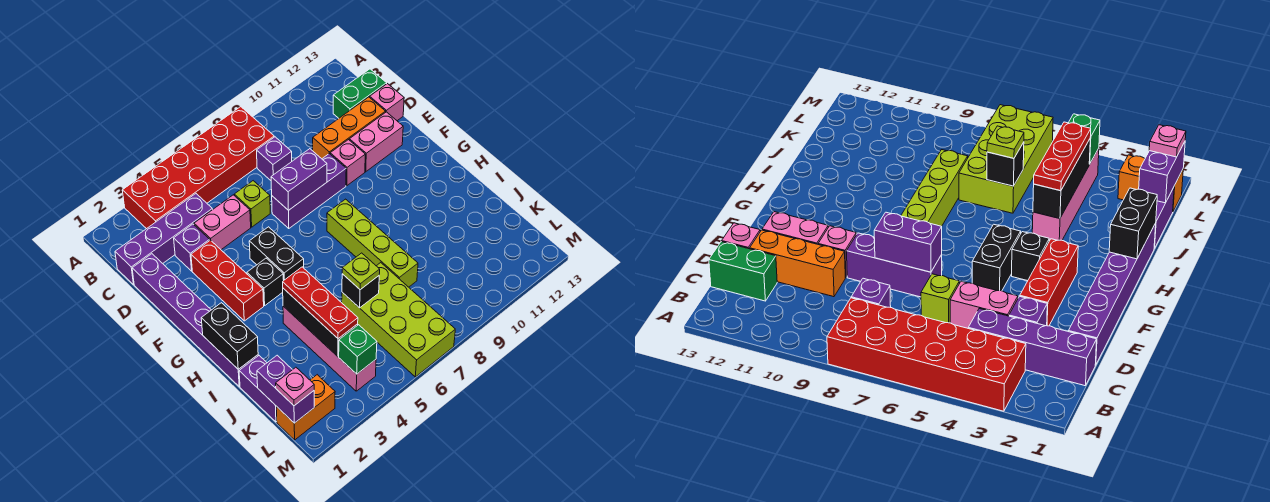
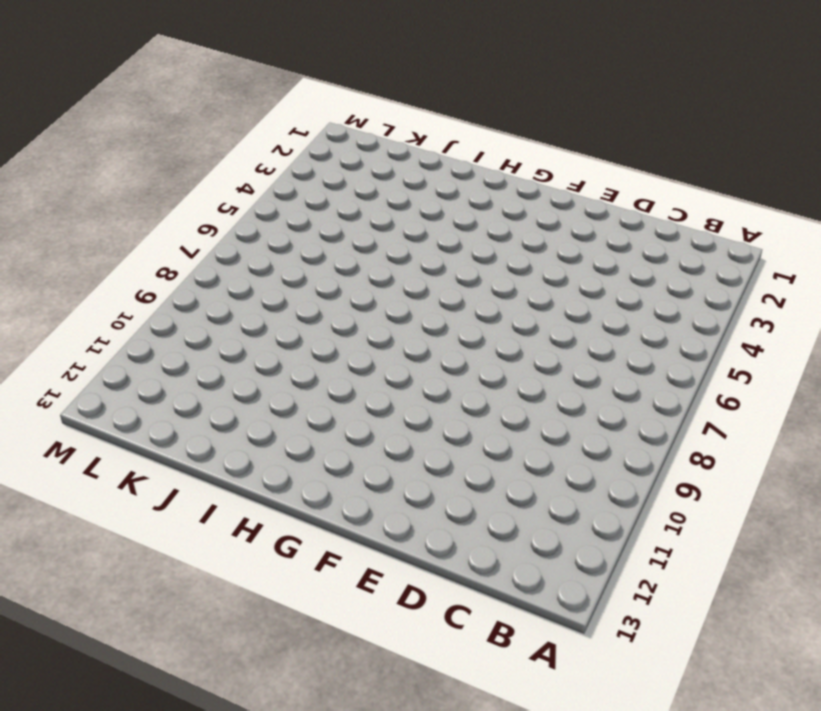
none -> red 2x6 brick [122,107,274,229]
none -> purple 1x4 brick [115,194,213,285]
none -> purple 1x1 brick [257,137,292,180]
none -> green 1x2 brick [333,69,387,118]

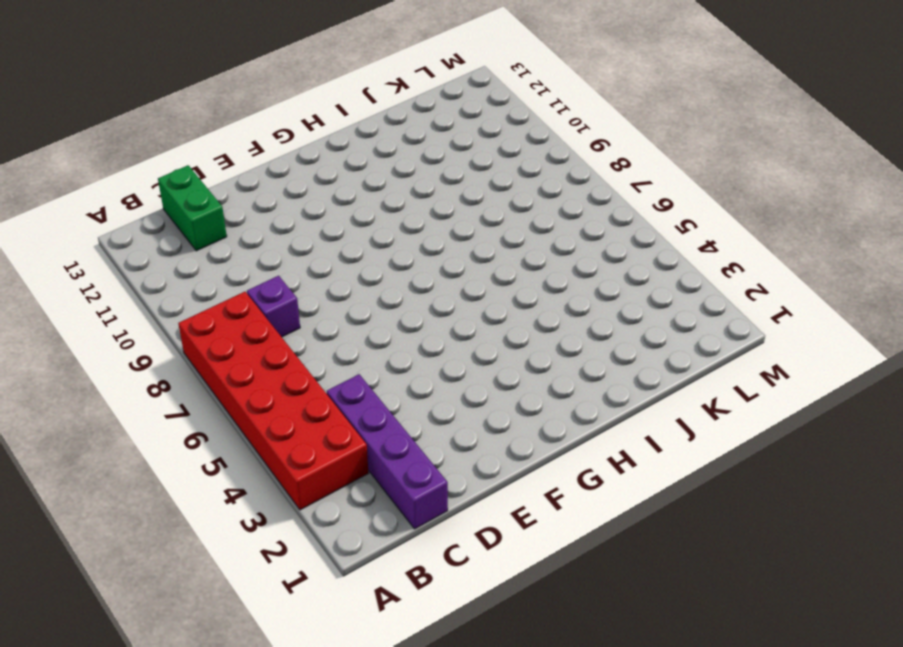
none -> purple 1x6 brick [132,254,258,386]
none -> purple 1x1 brick [174,224,210,271]
none -> pink 1x2 brick [194,195,251,250]
none -> lime 1x1 brick [234,181,270,227]

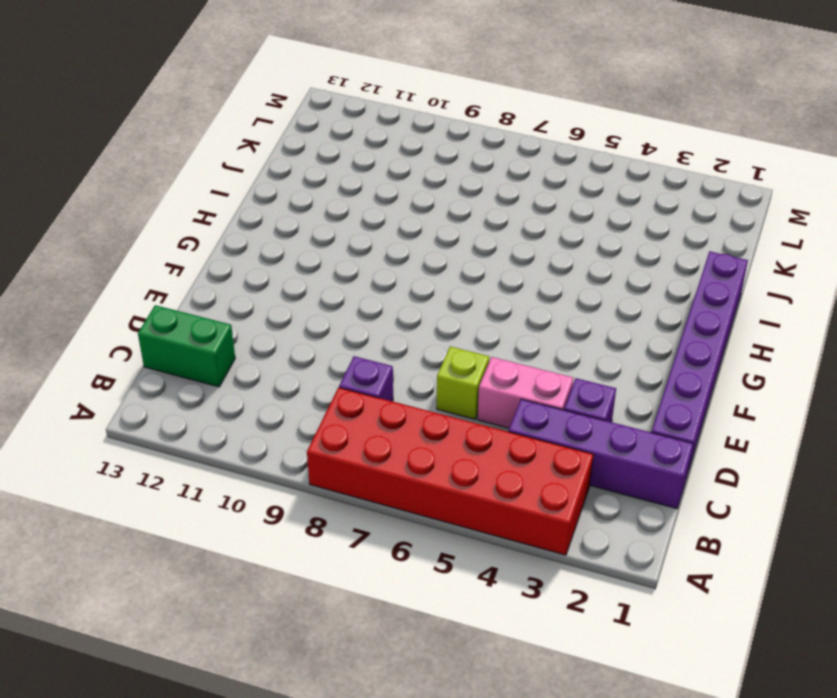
none -> orange 1x3 brick [313,97,386,159]
none -> pink 1x1 brick [370,84,404,121]
none -> red 1x3 brick [191,240,264,321]
none -> purple 1x3 brick [272,154,346,229]

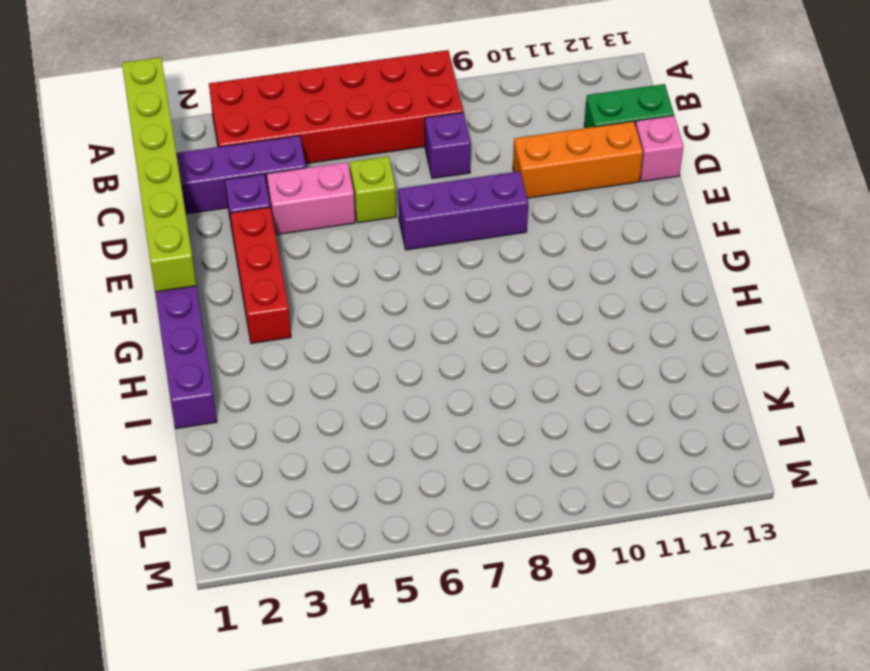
lime 1x6 brick [122,57,196,292] -> none
none -> pink 1x1 brick [330,140,365,186]
none -> pink 1x2 brick [349,112,403,172]
none -> black 1x2 brick [249,227,304,280]
none -> black 1x1 brick [247,258,284,305]

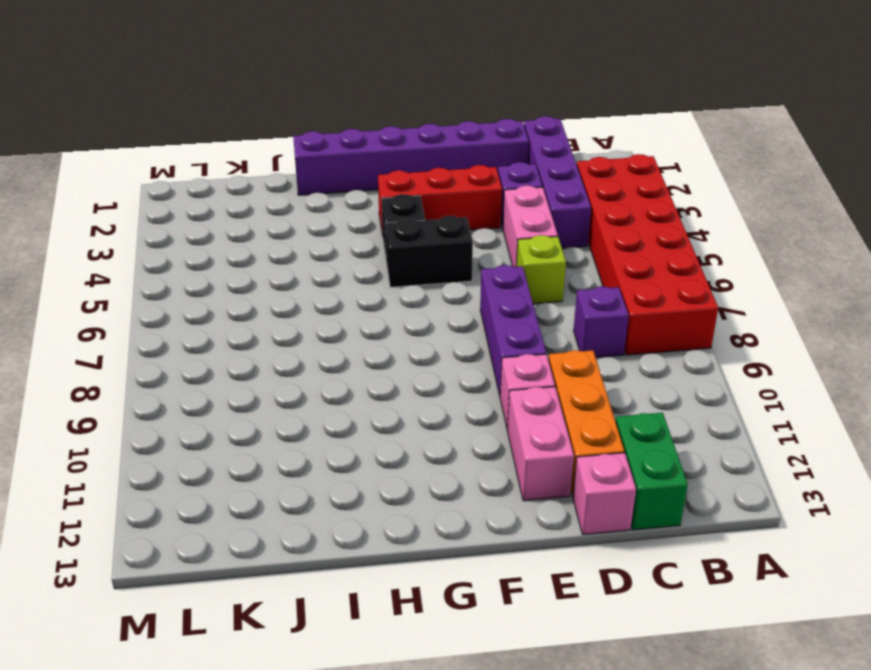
none -> lime 1x4 brick [327,199,418,287]
none -> pink 1x4 brick [283,306,376,391]
none -> purple 1x2 brick [239,356,277,422]
none -> lime 2x4 brick [342,263,455,377]

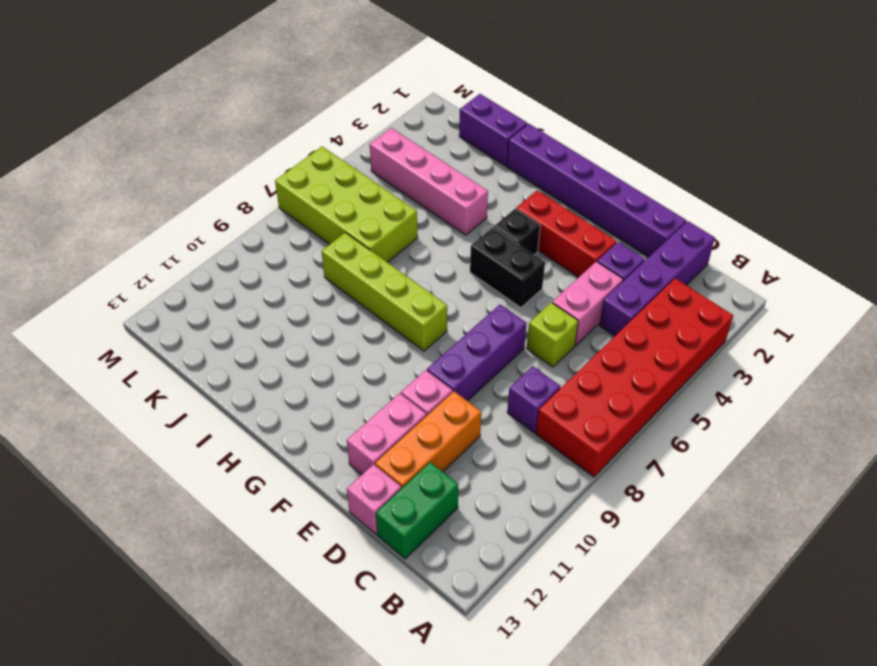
none -> orange 1x2 brick [276,375,335,440]
none -> purple 1x2 brick [271,149,327,210]
none -> black 1x2 brick [201,303,258,369]
none -> black 1x3 brick [283,288,358,356]

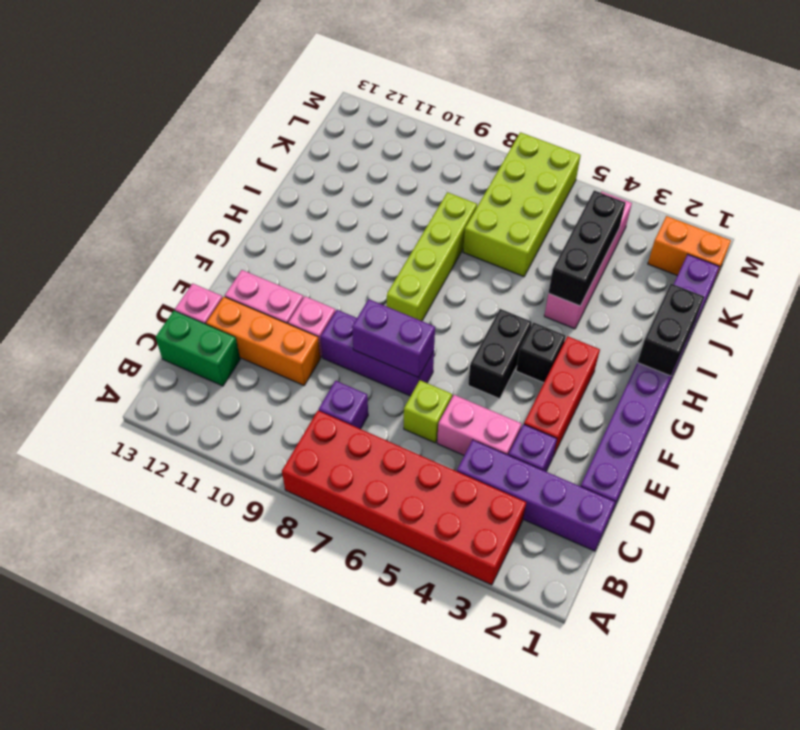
none -> black 1x1 brick [342,274,379,308]
none -> purple 1x2 brick [257,355,314,423]
none -> green 1x1 brick [339,325,377,374]
none -> red 1x3 plate [283,267,358,339]

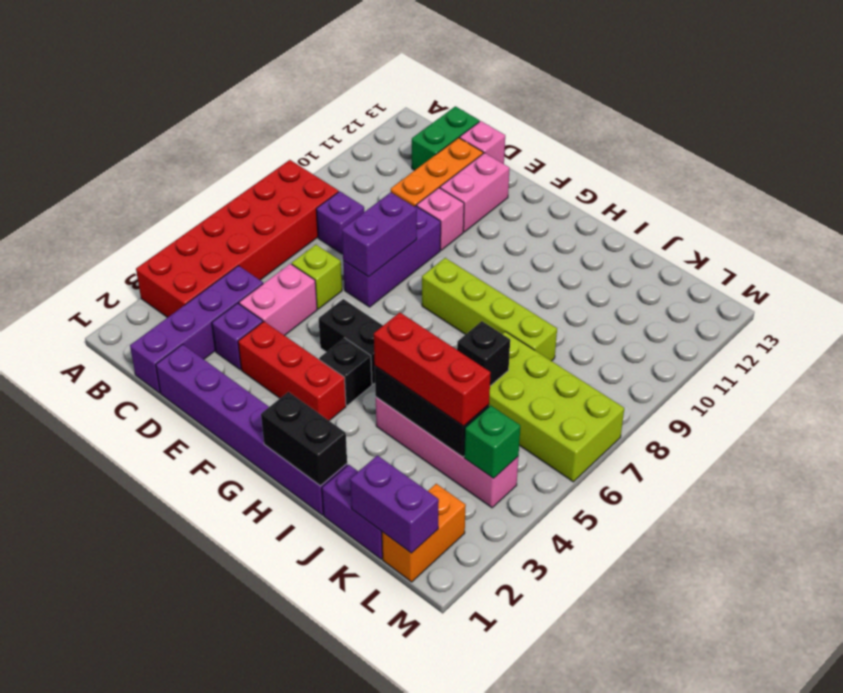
red 1x3 brick [374,313,491,426] -> red 1x3 plate [283,267,358,339]
none -> lime 1x1 plate [342,253,380,290]
none -> pink 1x1 plate [276,367,314,406]

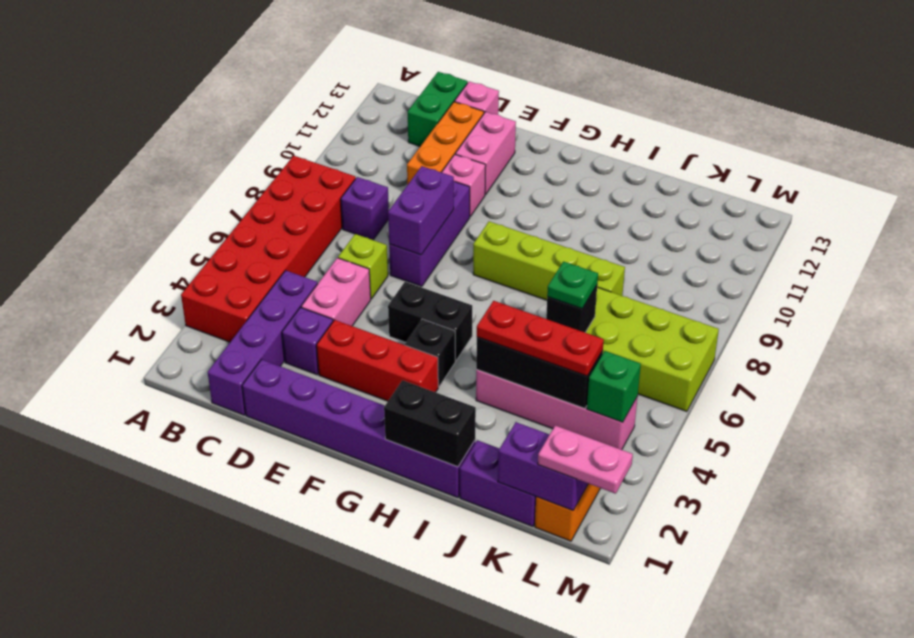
green 1x1 plate [547,262,598,309] -> lime 1x1 plate [342,253,380,290]
pink 1x2 plate [538,425,633,494] -> pink 1x1 plate [276,367,314,406]

